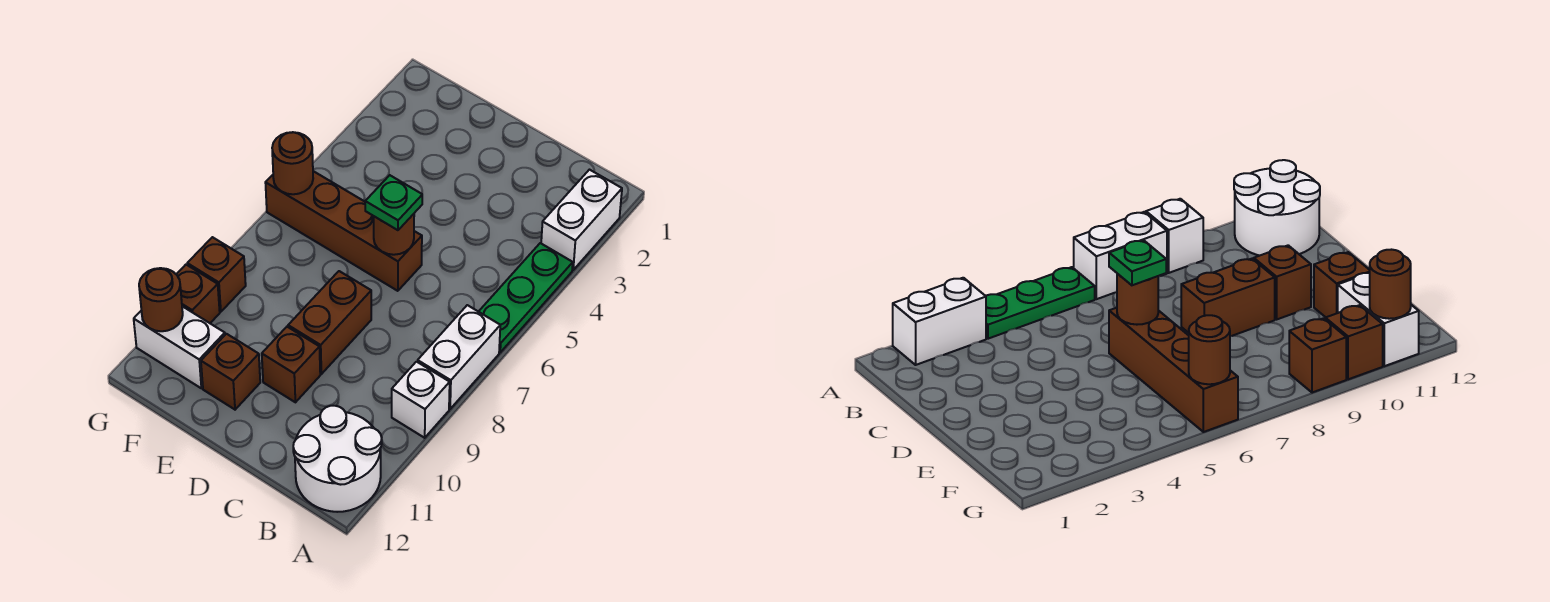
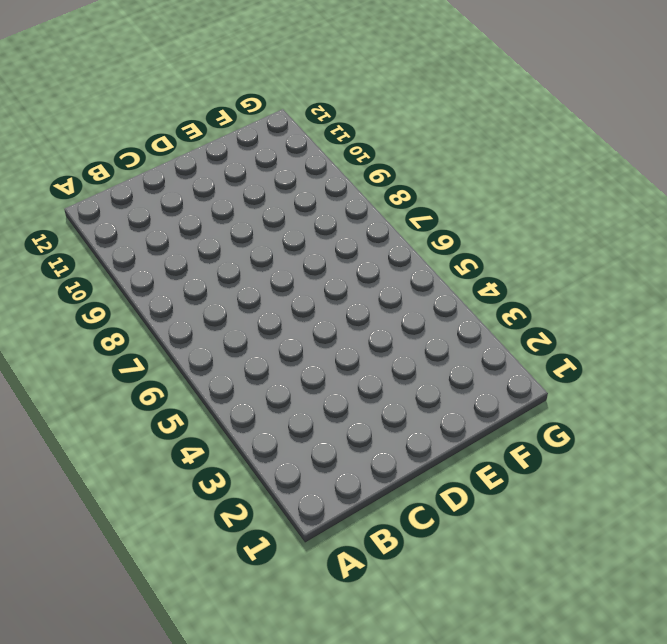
none -> white 1x2 brick [541,170,622,270]
none -> green 1x3 plate [479,243,573,352]
none -> white 1x2 brick [418,305,500,409]

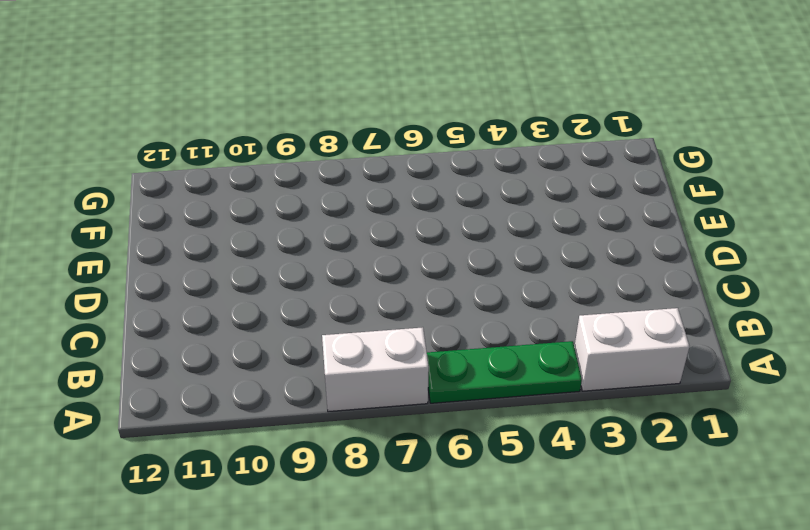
none -> white 1x1 brick [392,362,450,438]
none -> white 2x2 round brick [293,406,382,512]
none -> brown 1x4 brick [265,171,422,291]

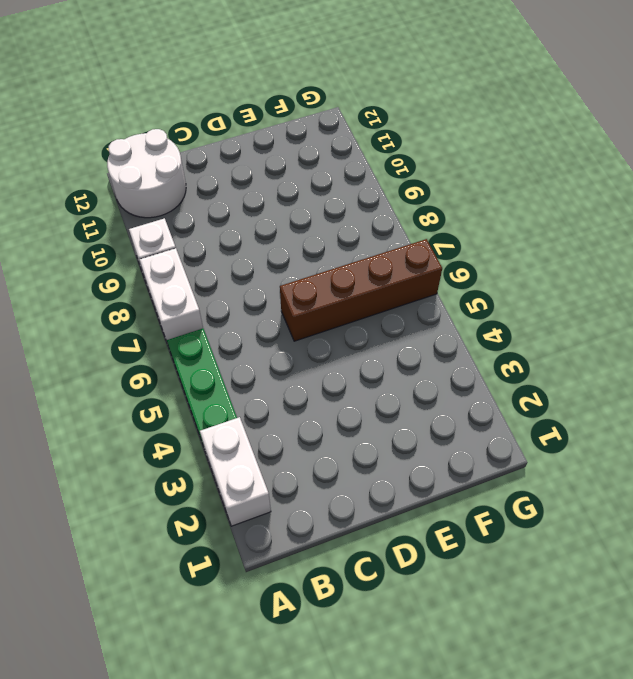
none -> brown 1x2 brick [288,271,371,374]
none -> brown 1x1 brick [262,327,320,402]
none -> brown 1x1 brick [201,334,260,410]

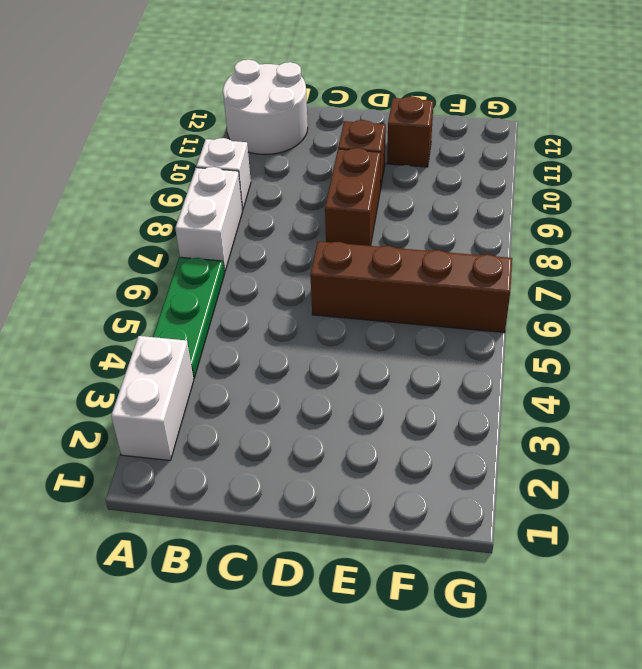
none -> white 1x2 brick [134,306,225,388]
none -> brown 1x1 brick [187,237,246,312]
none -> brown 1x1 brick [176,265,220,323]

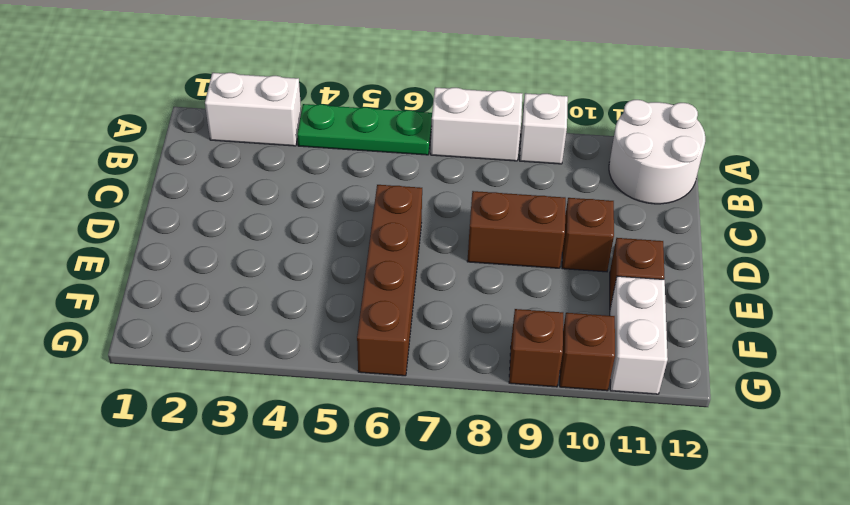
none -> brown 1x1 round brick [374,214,414,255]
none -> brown 1x1 round brick [272,132,313,194]
none -> brown 1x1 round brick [139,268,183,331]

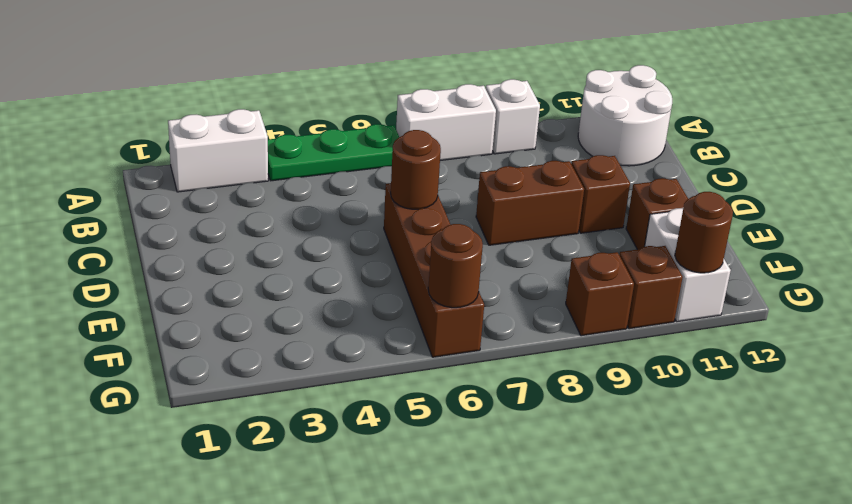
none -> green 1x1 plate [365,175,422,230]

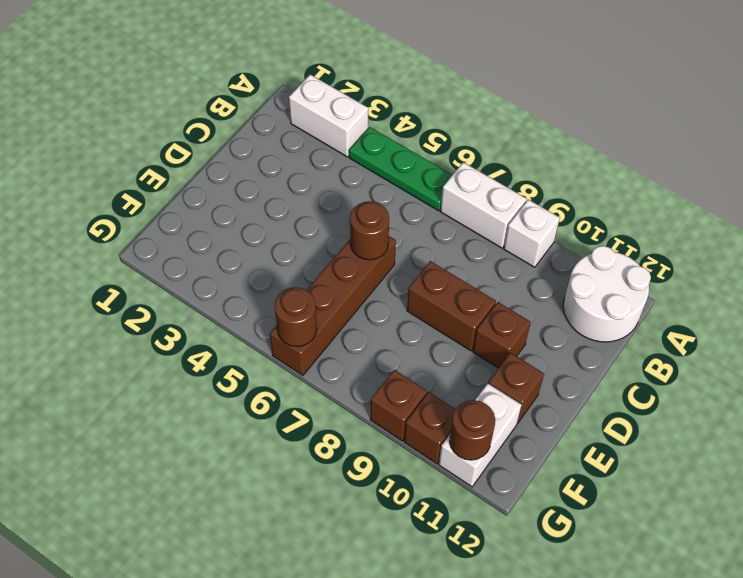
none -> green 1x1 plate [365,175,422,230]

